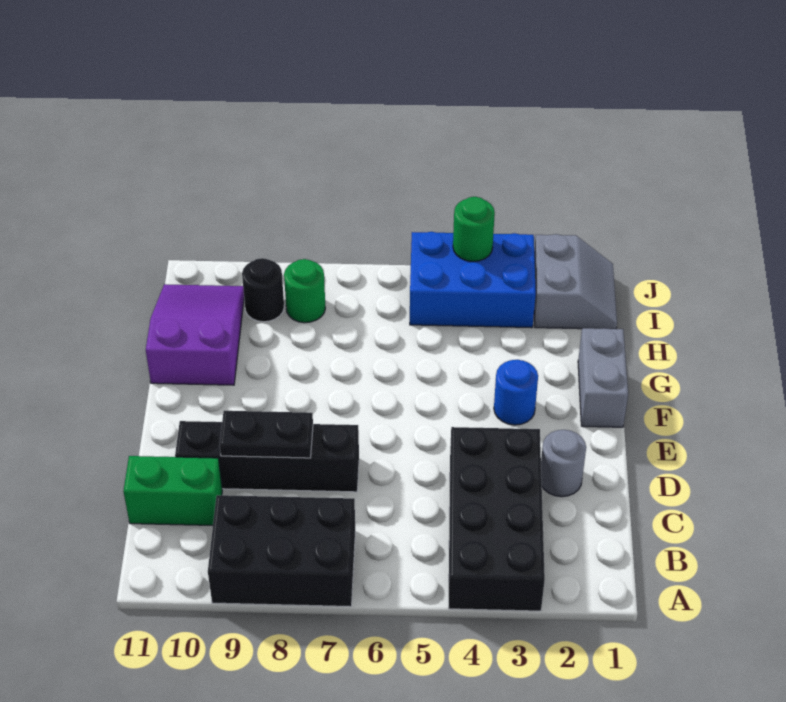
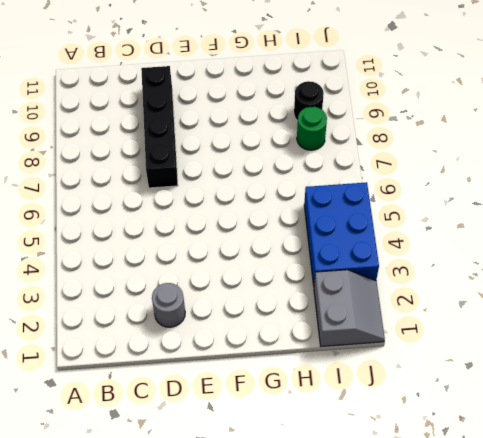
grey 2x2 slope [314,270,385,346] -> grey 2x2 slope turned to [534,234,617,329]
none -> black 2x4 brick [448,427,545,611]
none -> black 2x3 brick [208,495,355,607]
none -> green 1x2 brick [124,456,222,526]

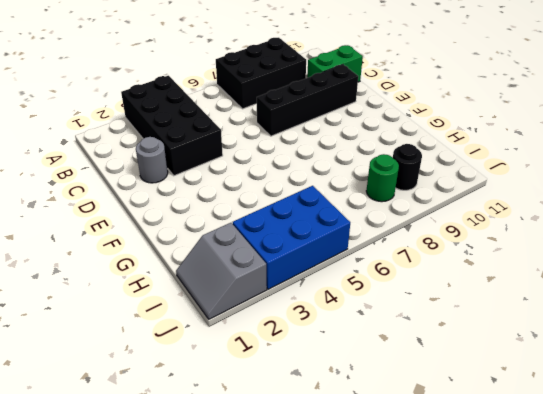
none -> grey 1x2 brick [578,328,628,427]
none -> blue 1x1 round brick [494,360,538,425]
none -> purple 2x3 slope [146,284,244,385]

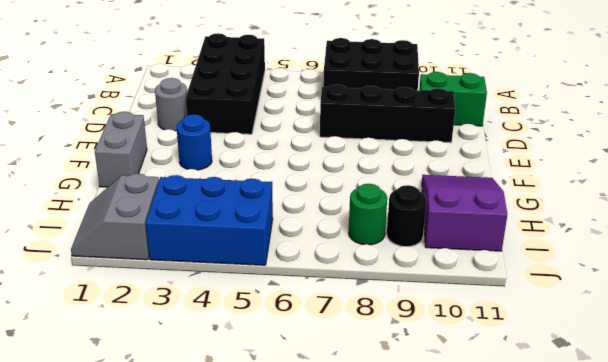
purple 2x3 slope [422,175,507,251] -> purple 2x3 slope turned to [146,284,244,385]
none -> black 1x2 plate [220,411,313,458]
none -> green 1x1 round brick [453,197,495,261]

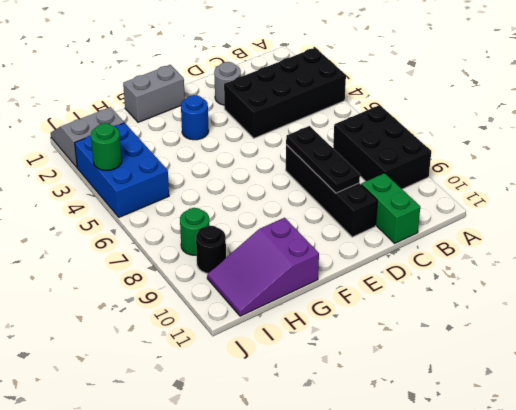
black 1x3 plate [286,126,360,193] -> black 1x2 plate [220,411,313,458]

